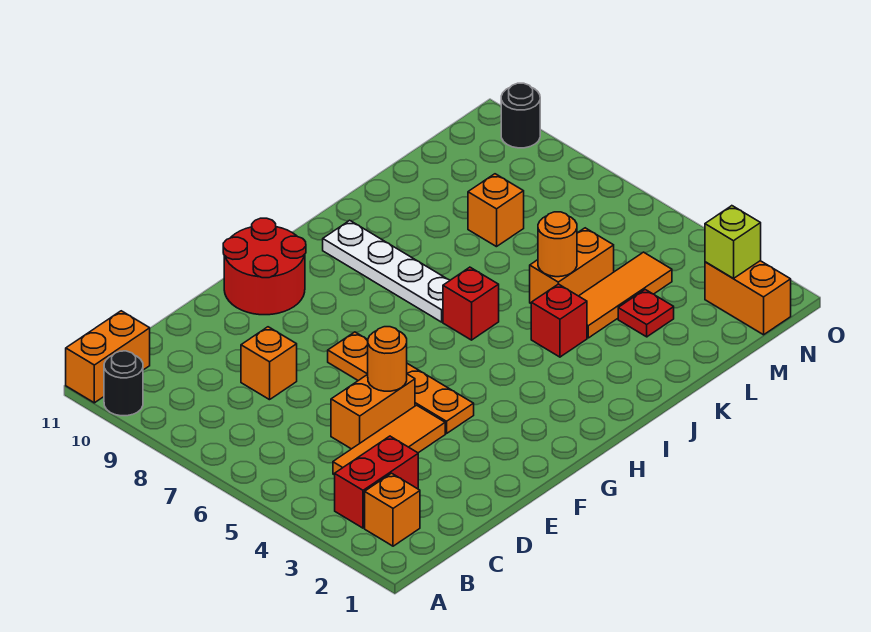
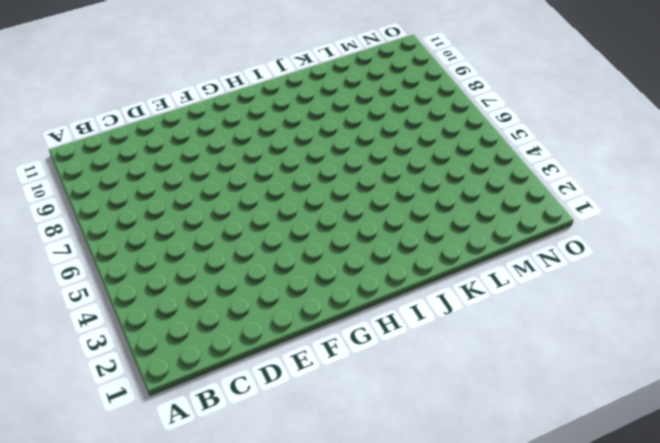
none -> black 1x1 round brick [104,351,143,416]
none -> orange 1x2 brick [66,311,150,403]
none -> orange 1x1 brick [365,473,420,546]

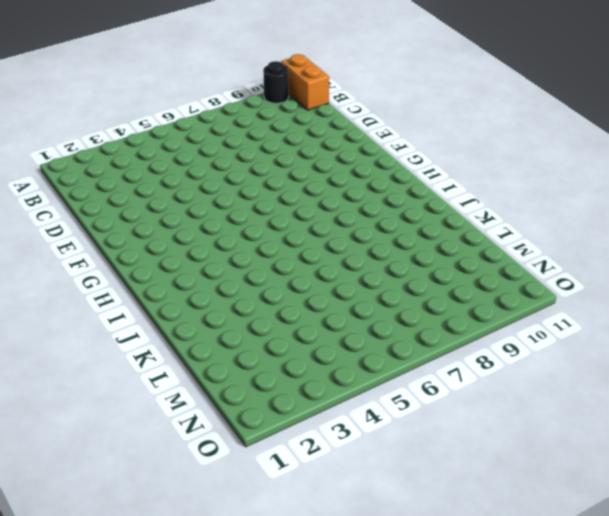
none -> orange 1x1 brick [365,473,420,546]
none -> red 1x2 brick [335,436,418,528]
none -> orange 1x3 tile [333,405,445,475]

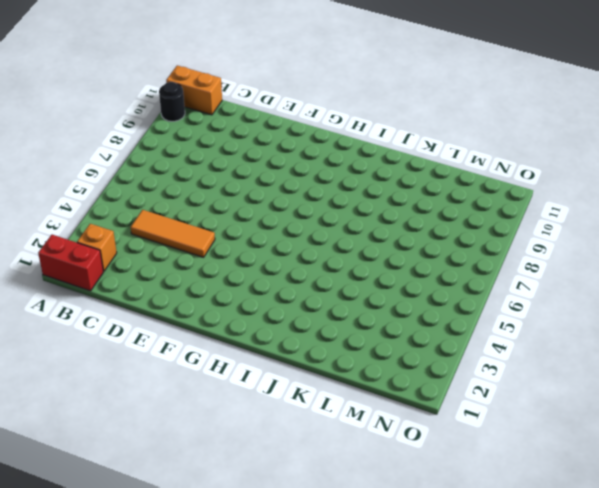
red 1x2 brick [38,235,103,291] -> red 1x2 brick moved to [335,436,418,528]
none -> orange 1x2 brick [331,374,415,449]
none -> orange 1x1 brick [241,327,297,400]
none -> orange 1x4 plate [328,332,474,434]

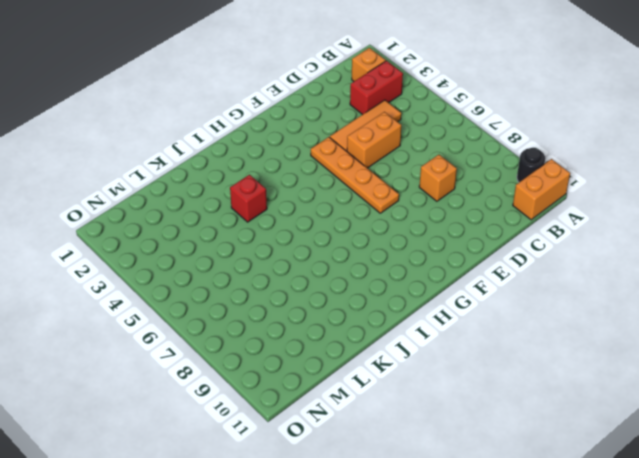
none -> red 2x2 round brick [223,218,306,315]
none -> red 1x1 brick [443,267,499,340]
none -> white 1x4 plate [323,220,450,322]

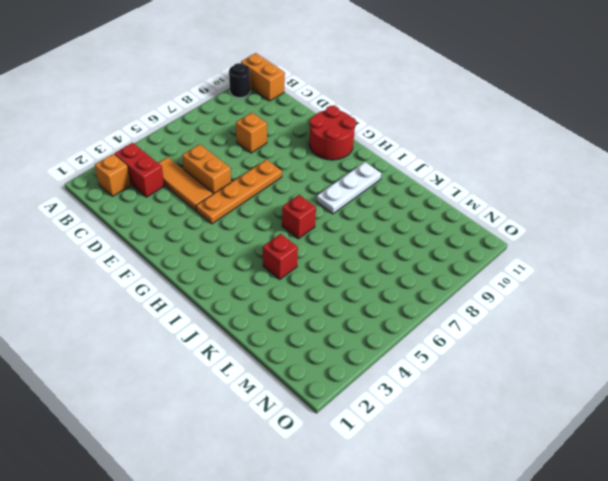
white 1x3 plate [317,162,381,214] -> white 1x4 plate [323,220,450,322]
none -> orange 1x3 tile [579,252,672,338]
none -> orange 1x2 brick [530,228,614,303]
none -> red 1x1 plate [618,290,674,337]

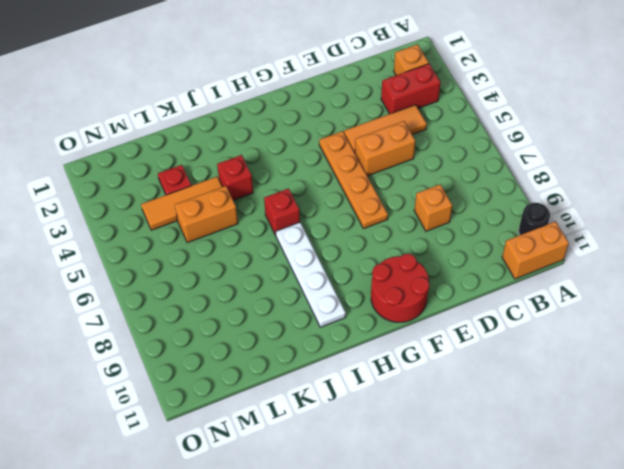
none -> orange 1x1 brick [468,174,524,247]
none -> orange 1x2 brick [705,261,791,335]
none -> black 1x1 round brick [501,83,540,148]

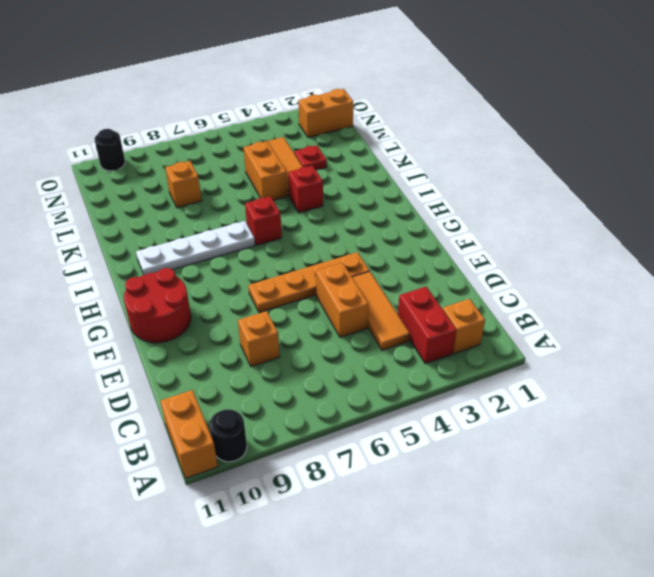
none -> orange 1x1 round brick [368,327,407,391]
none -> orange 1x1 round brick [538,212,577,277]
none -> lime 1x1 brick [705,206,761,278]

